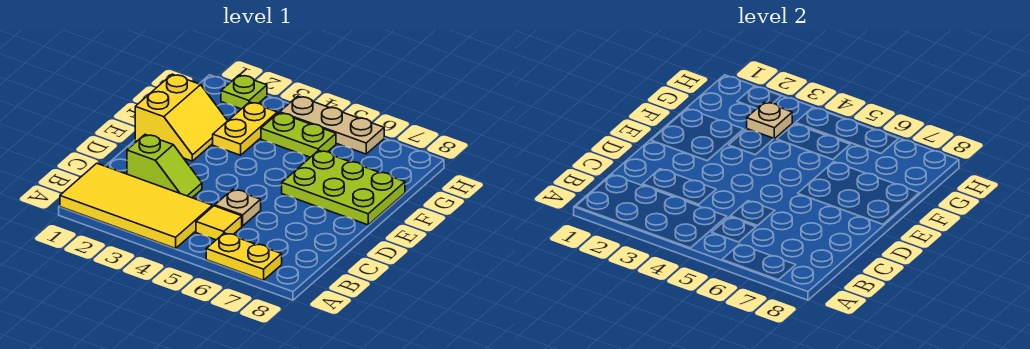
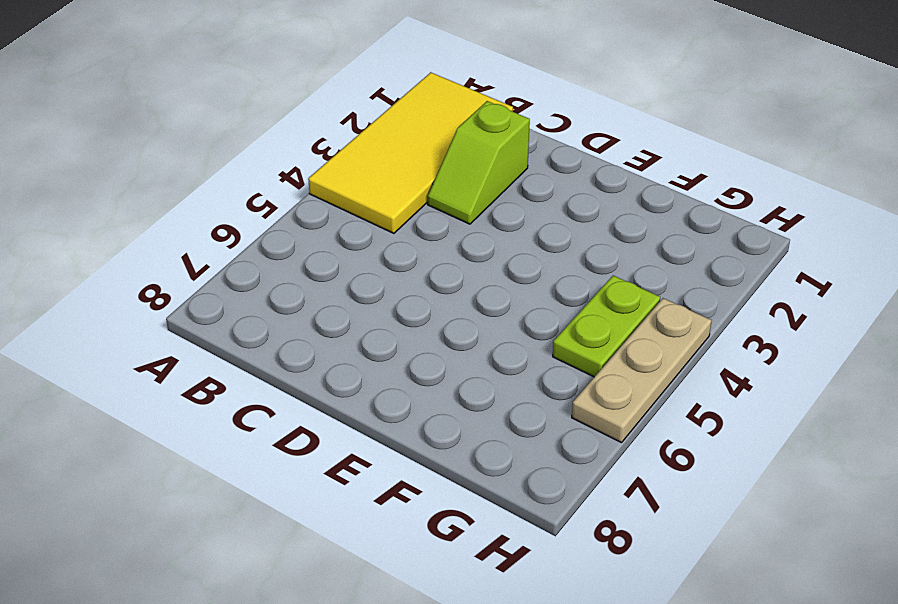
none -> yellow 1x2 plate [206,233,282,280]
none -> yellow 1x1 tile [196,206,242,240]
none -> tan 1x1 plate [215,189,261,226]

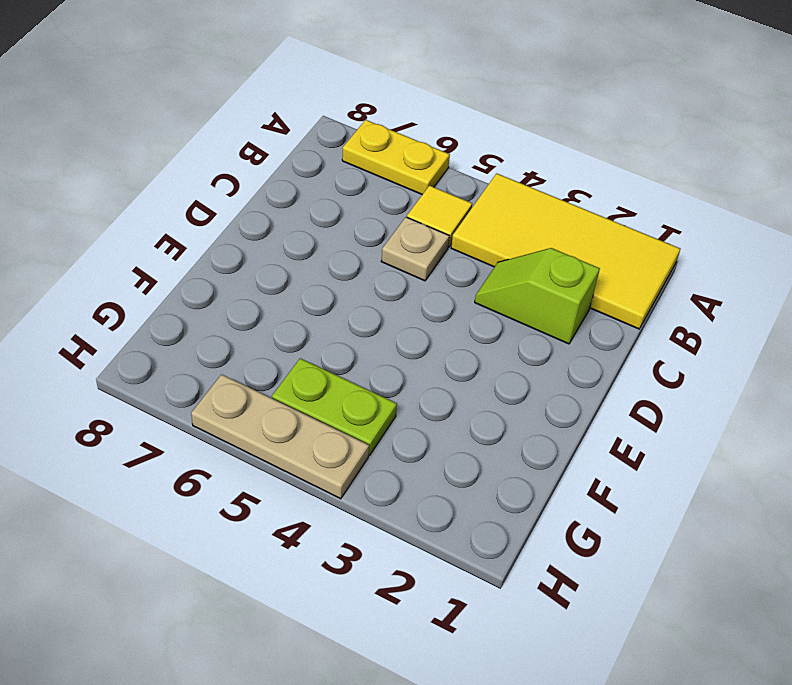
none -> yellow 2x2 slope [135,74,228,161]
none -> lime 2x3 plate [282,150,405,225]
none -> yellow 1x2 plate [213,102,277,155]

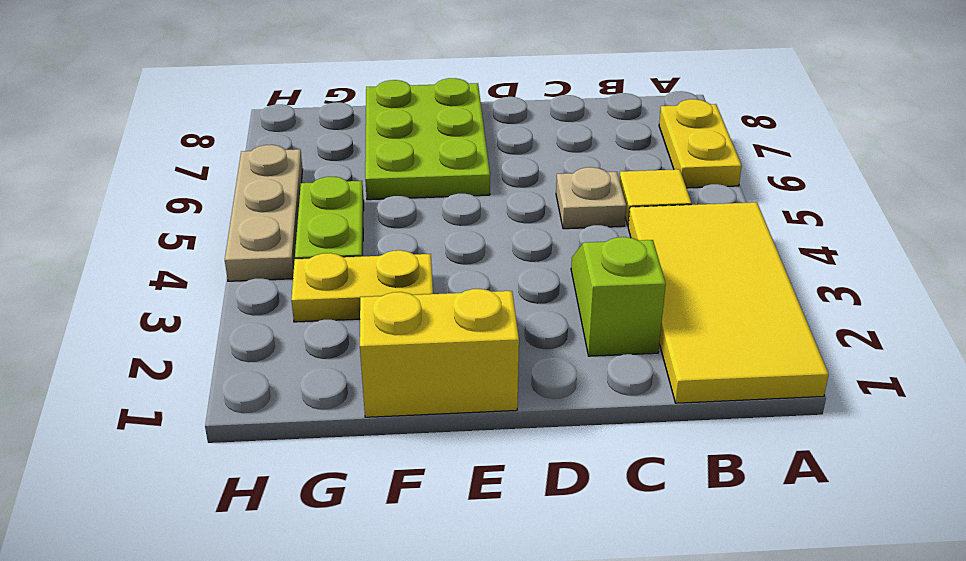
none -> lime 1x1 plate [221,75,267,109]
none -> tan 1x1 plate [747,102,792,139]

